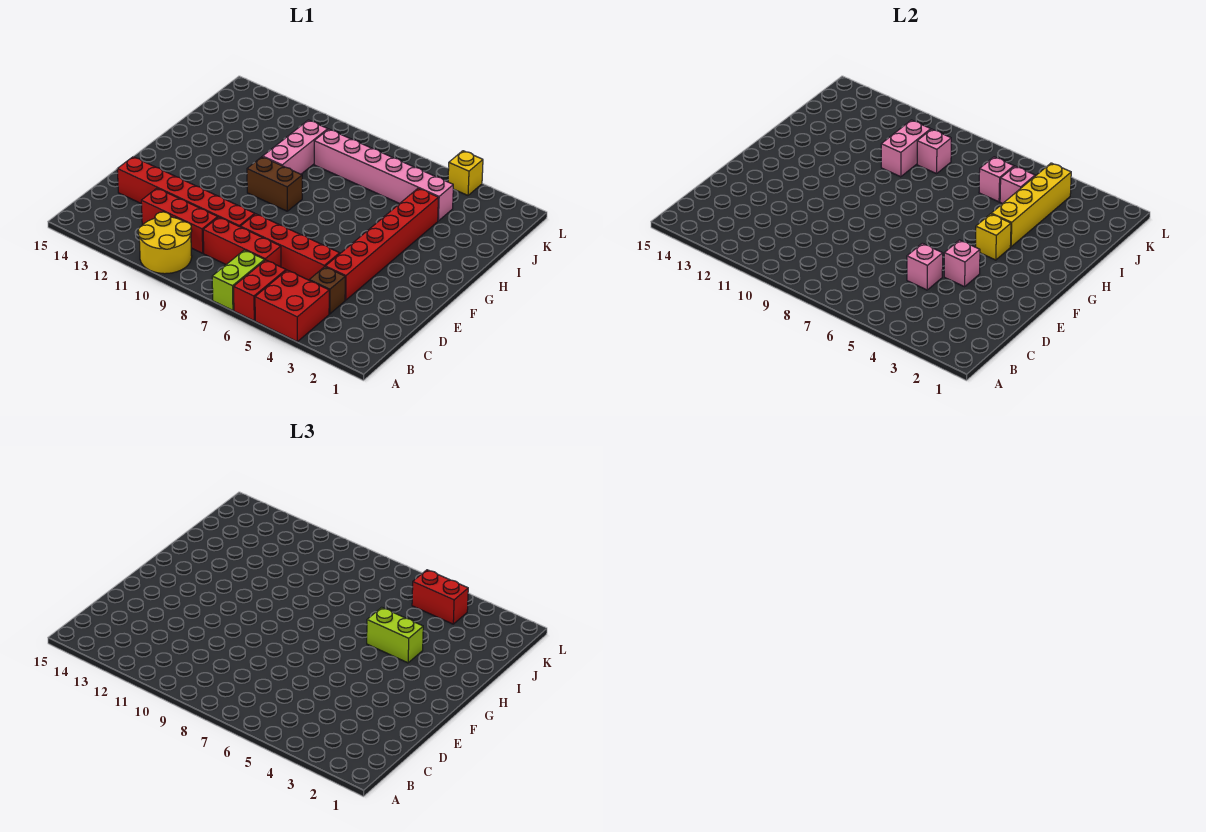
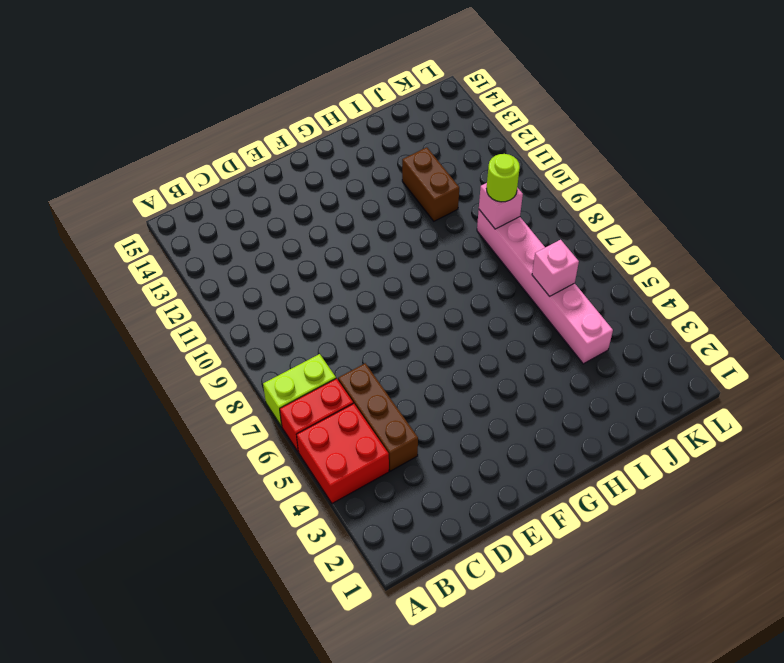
brown 1x3 brick [338,363,418,471] -> brown 1x1 brick [309,267,345,314]
brown 1x2 brick [402,147,459,221] -> brown 1x2 brick moved to [247,157,302,211]
lime 1x1 round brick [486,154,520,202] -> none
none -> yellow 2x2 round brick [138,212,192,274]
none -> red 1x3 brick [203,217,281,267]
none -> red 1x3 brick [141,188,218,253]

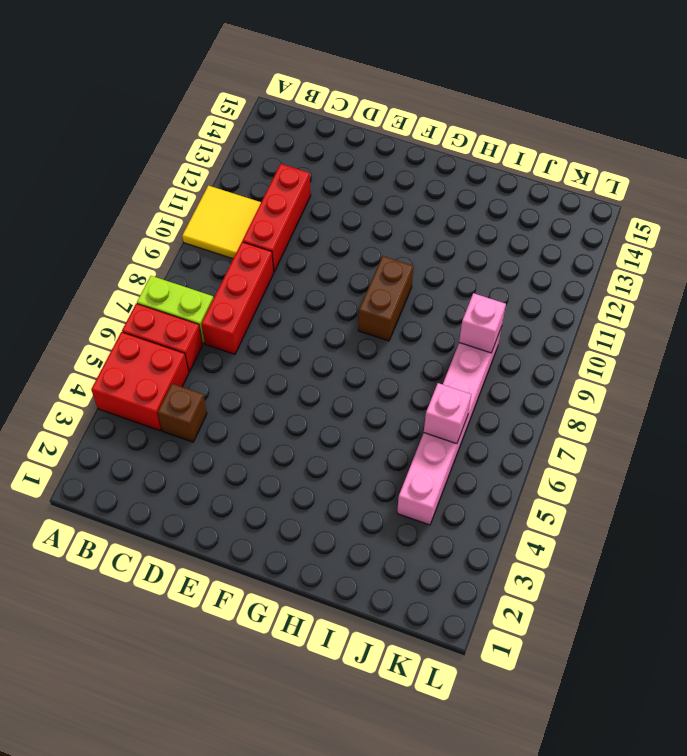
yellow 2x2 tile [182,186,261,259] -> yellow 2x2 round brick [138,212,192,274]
none -> red 1x6 brick [325,188,438,300]
none -> red 1x4 brick [240,214,340,280]
none -> red 1x6 brick [117,157,255,227]

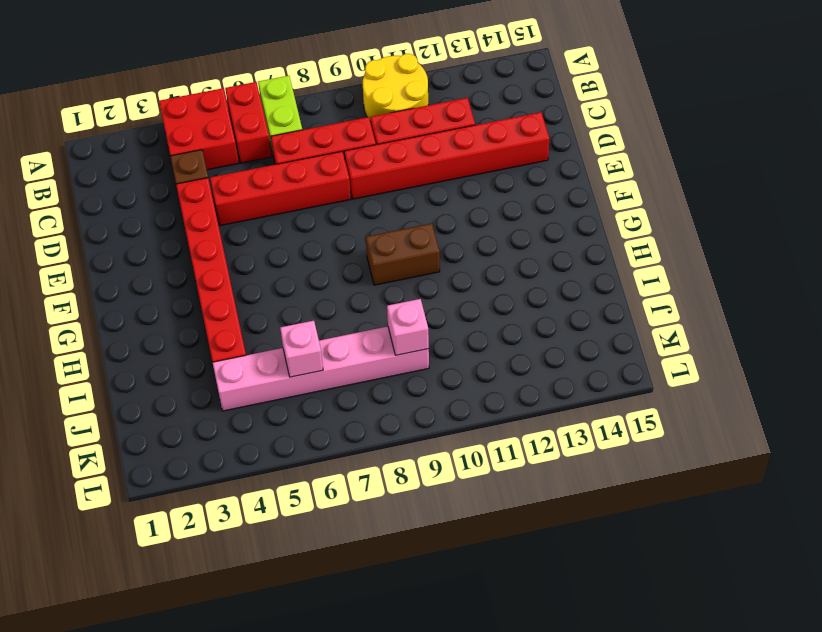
none -> pink 1x3 brick [263,120,328,174]
none -> yellow 1x1 brick [448,151,483,195]
none -> pink 1x1 brick [907,243,943,290]

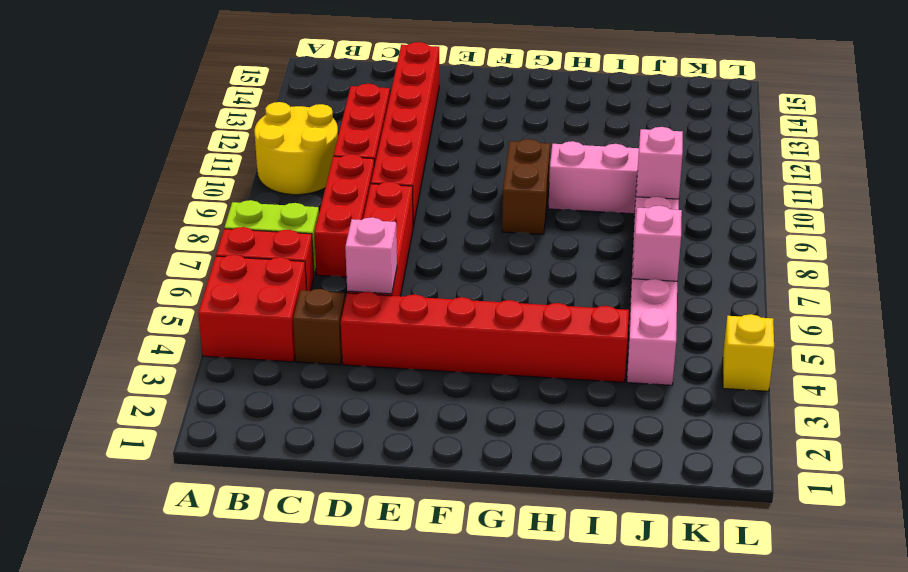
none -> pink 1x1 brick [944,240,980,287]
none -> yellow 1x1 brick [976,214,1011,260]
none -> yellow 1x4 brick [991,163,1071,247]

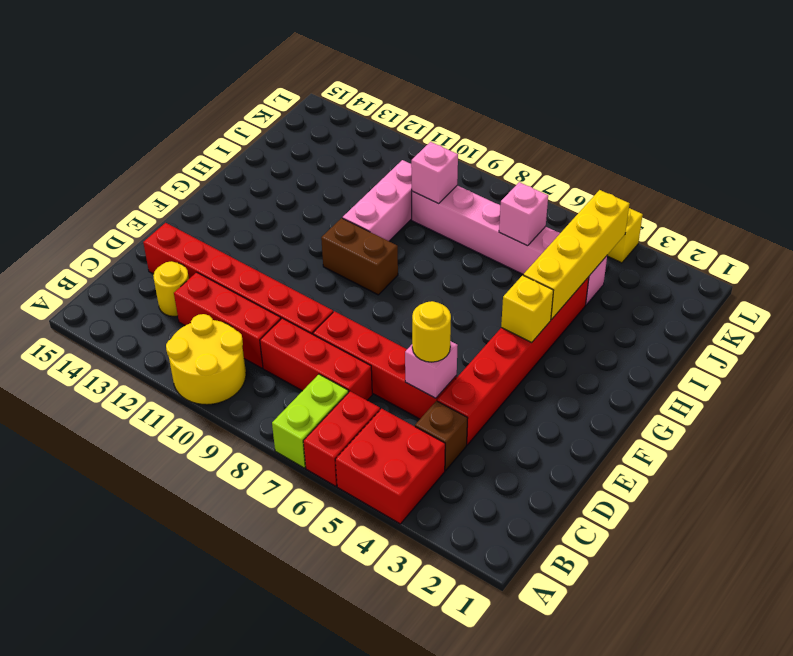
yellow 1x1 round brick [153,261,189,316] -> none
yellow 1x1 round brick [412,301,451,362] -> none
none -> pink 1x1 brick [944,240,980,287]
none -> pink 1x2 brick [881,120,931,177]
none -> pink 1x1 brick [1000,166,1035,204]

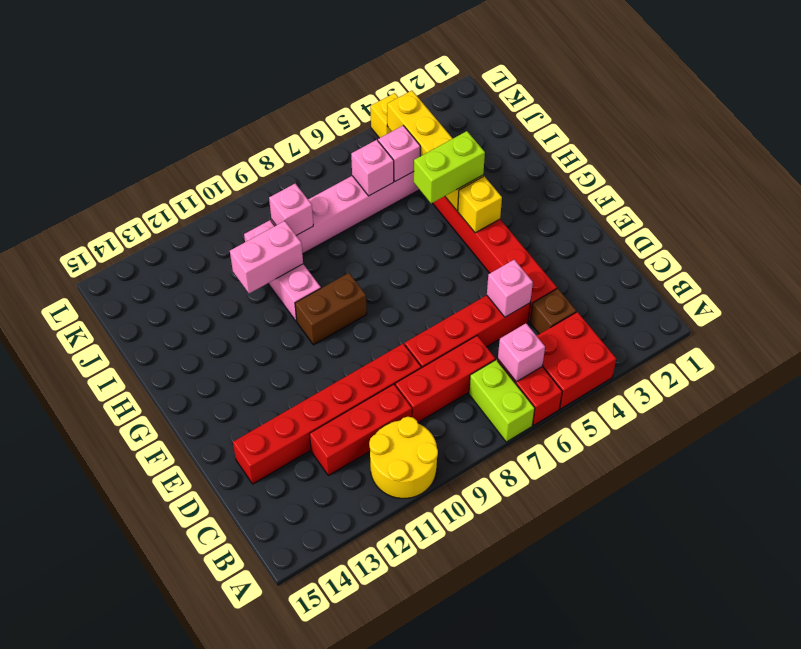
pink 1x1 brick [498,323,545,382] -> pink 1x1 brick moved to [944,240,980,287]
pink 1x2 brick [230,221,303,293] -> pink 1x2 brick turned to [881,120,931,177]
none -> red 1x2 brick [412,570,468,624]

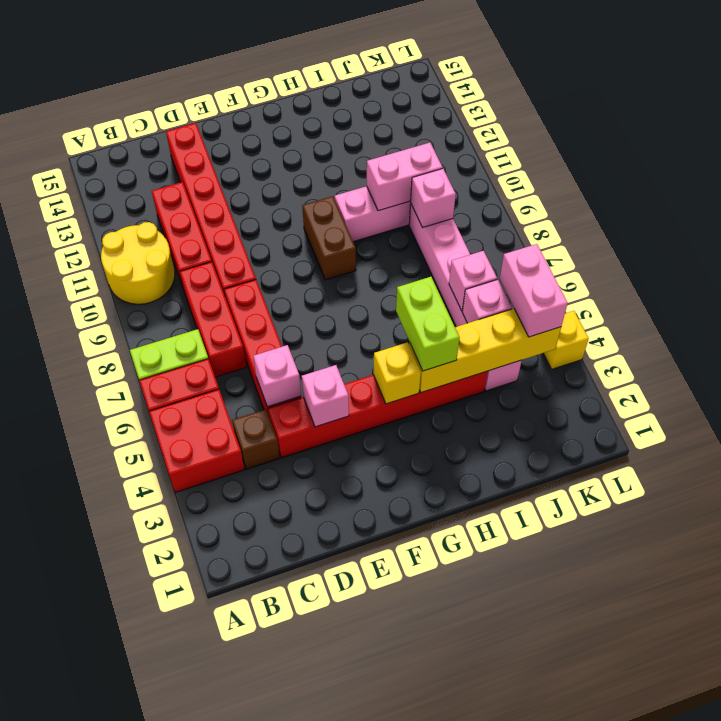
pink 1x2 brick [500,244,568,337] -> red 1x2 brick [412,570,468,624]

